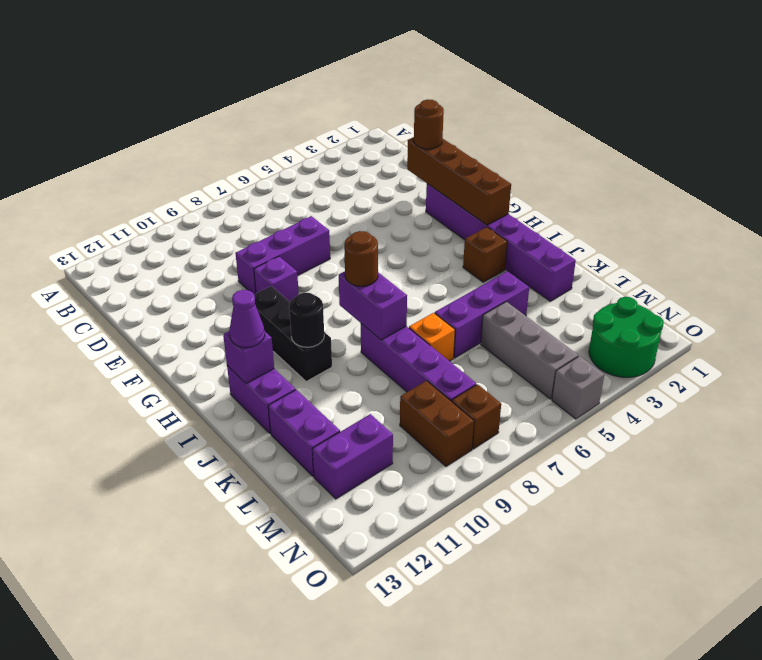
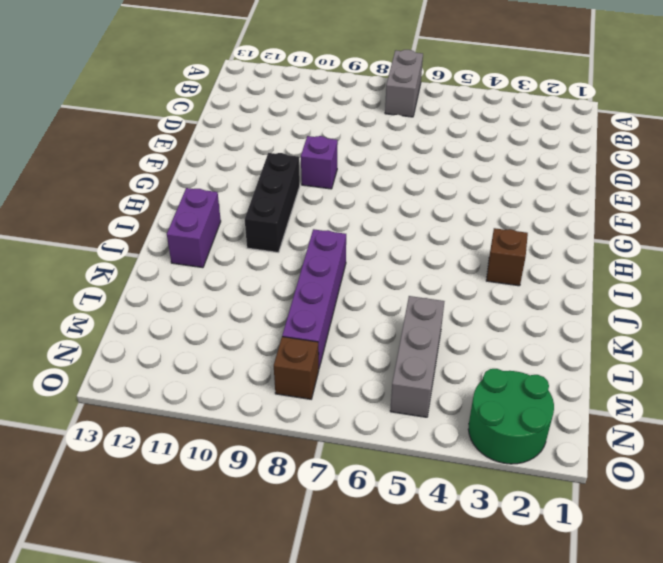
grey 1x2 brick [385,50,423,117] -> none
none -> purple 1x3 brick [235,216,330,294]
none -> purple 1x6 brick [426,184,576,301]
none -> purple 1x3 brick [435,271,529,358]

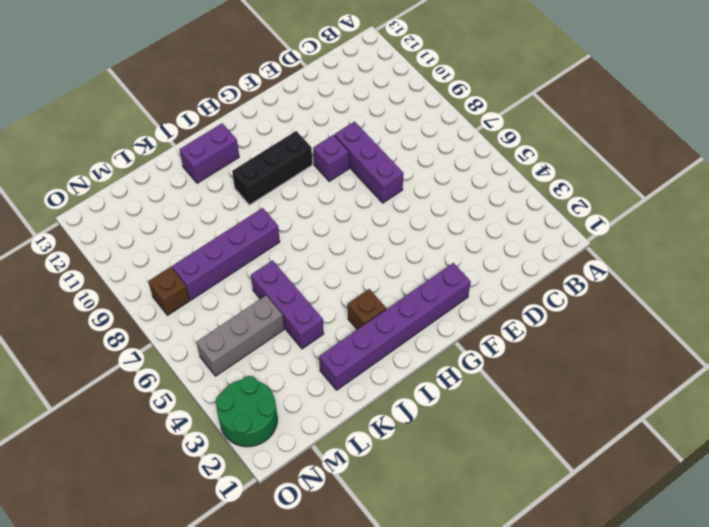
none -> orange 1x1 brick [409,313,455,361]
none -> purple 1x2 brick [268,390,340,477]
none -> brown 1x2 brick [400,381,474,467]

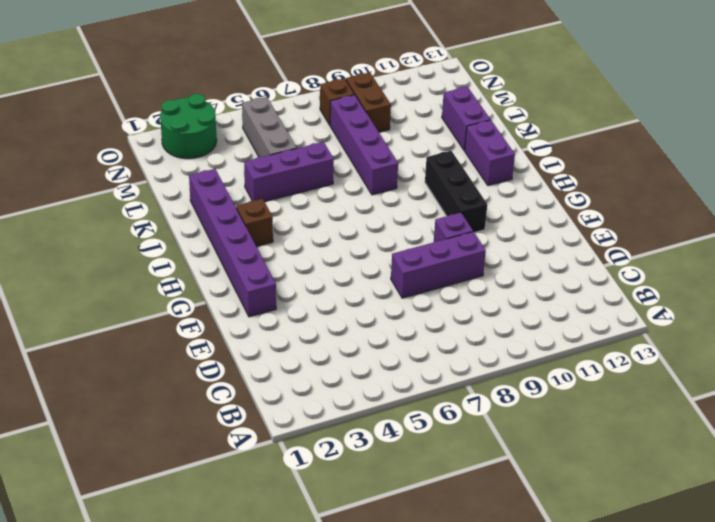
none -> orange 1x1 brick [409,313,455,361]
none -> purple 1x2 brick [312,414,393,499]
none -> grey 1x1 brick [552,356,604,419]

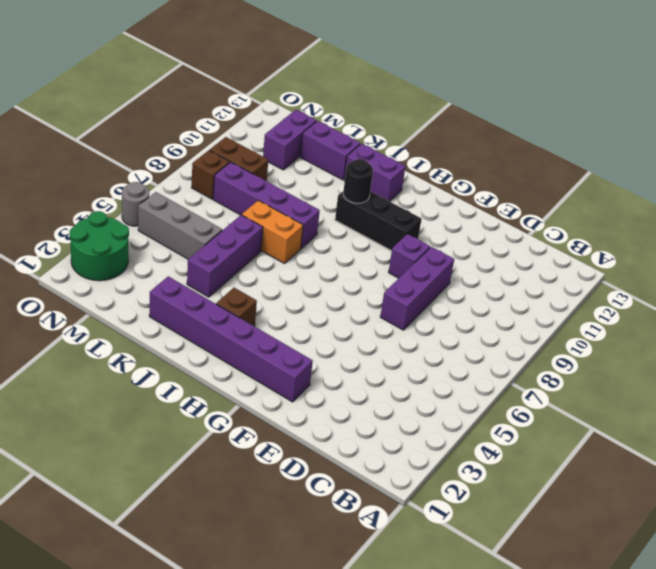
orange 1x2 brick [242,200,303,264] -> orange 1x1 brick [409,313,455,361]
grey 1x1 round brick [122,182,149,226] -> grey 1x1 brick [552,356,604,419]
none -> brown 1x4 brick [407,137,511,225]
none -> purple 1x2 brick [339,271,407,340]
none -> purple 1x1 brick [223,331,274,384]

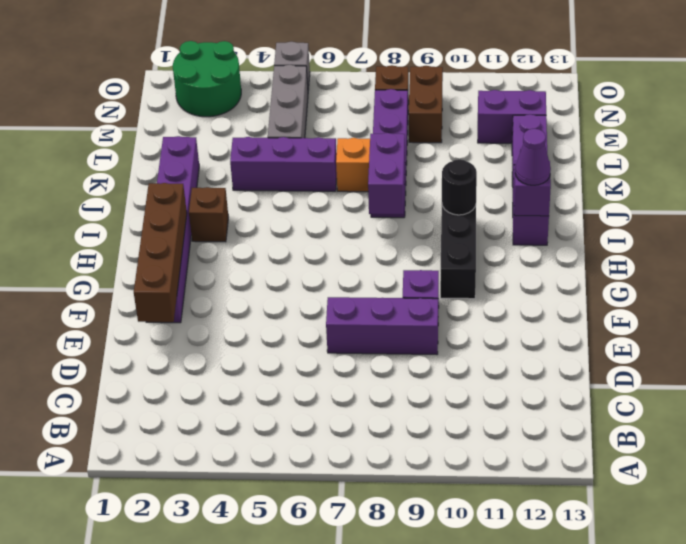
none -> brown 1x1 round brick [414,99,444,149]
none -> brown 1x1 round brick [344,231,378,286]

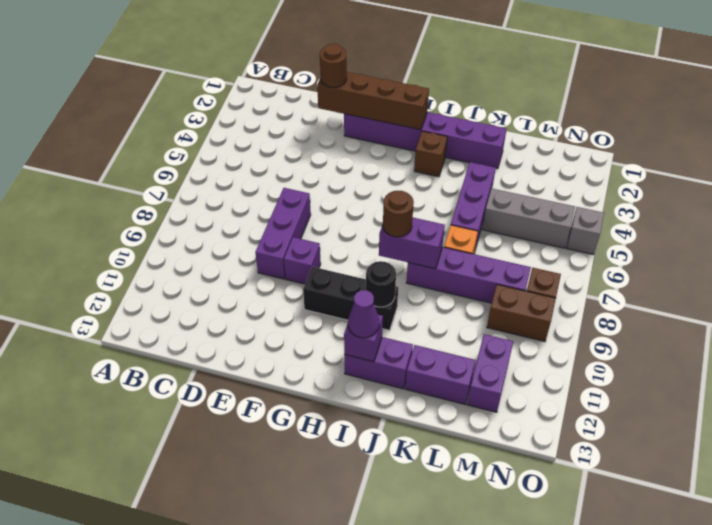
none -> green 2x2 round brick [589,297,664,377]

